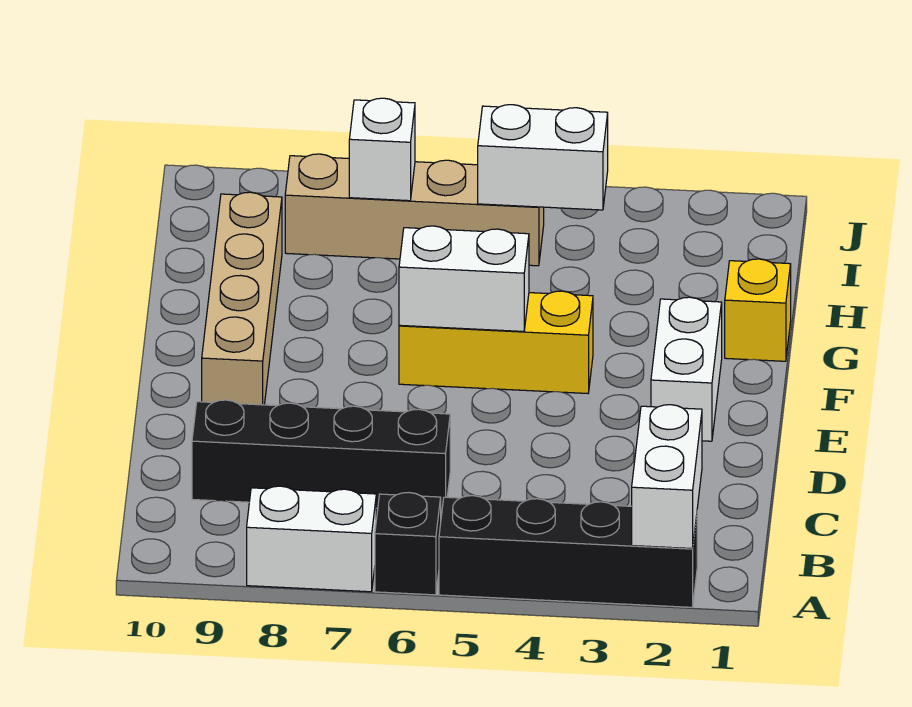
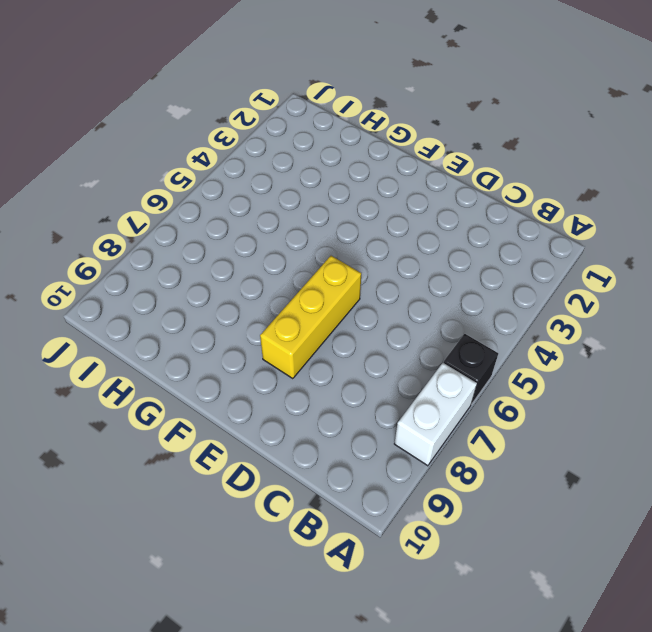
yellow 1x3 brick [260,256,361,379] -> yellow 1x3 brick moved to [399,291,593,393]
none -> black 1x4 brick [439,496,697,607]
none -> black 1x4 brick [192,400,450,512]
none -> white 1x2 brick [651,297,722,441]

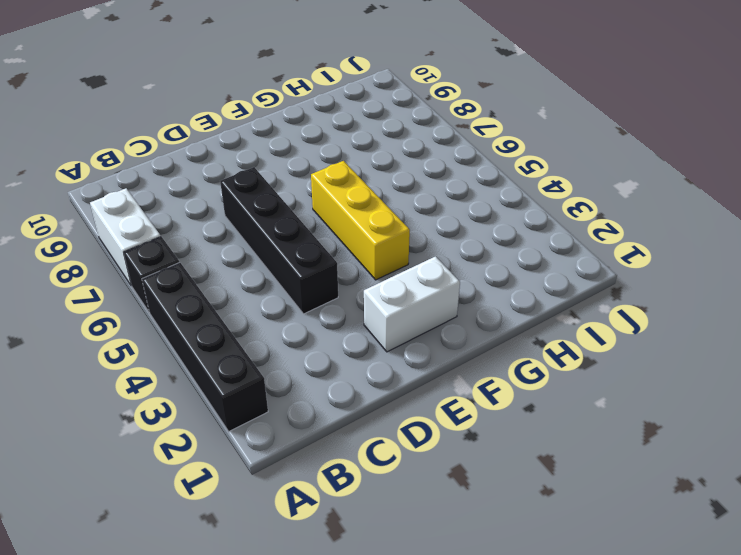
black 1x4 brick [220,167,338,314] -> black 1x4 brick moved to [192,400,450,512]
none -> tan 1x4 brick [202,192,282,405]
none -> yellow 1x1 brick [725,259,791,361]
none -> tan 1x4 brick [285,154,544,266]

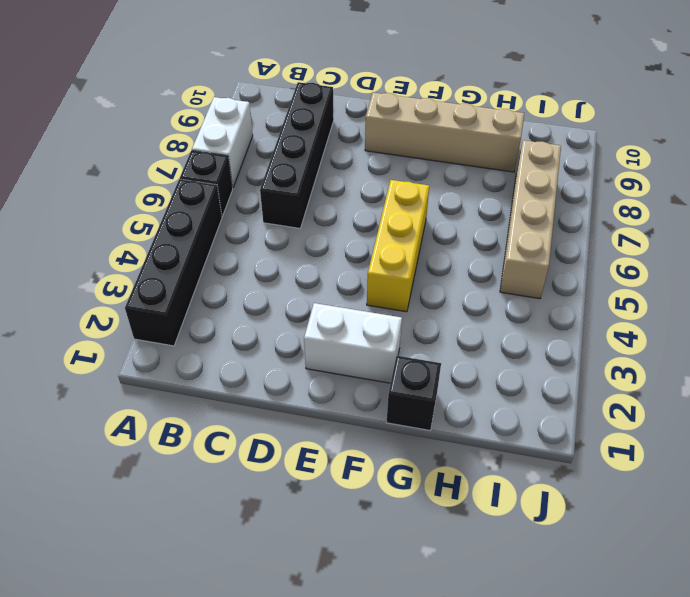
black 1x1 brick [387,356,441,430] -> yellow 1x1 brick [725,259,791,361]
none -> white 1x2 brick [632,405,702,549]
none -> white 1x2 brick [399,226,529,331]
none -> white 1x2 brick [478,105,608,210]

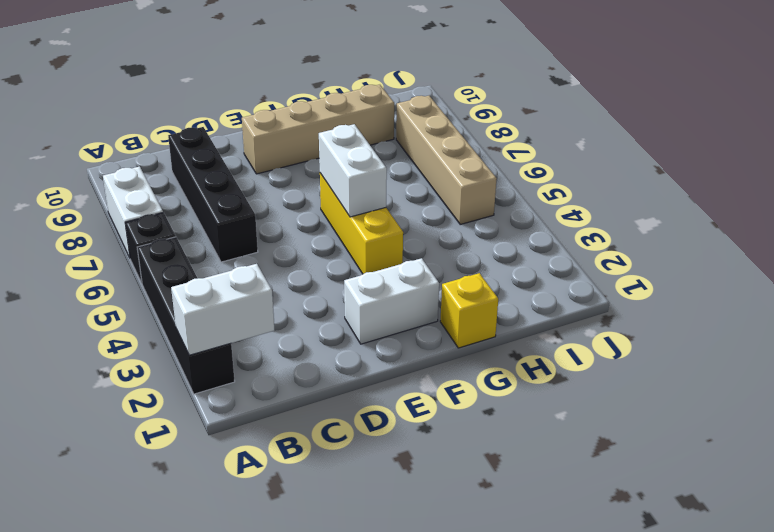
none -> white 1x2 brick [478,105,608,210]
none -> white 1x1 brick [349,98,415,201]

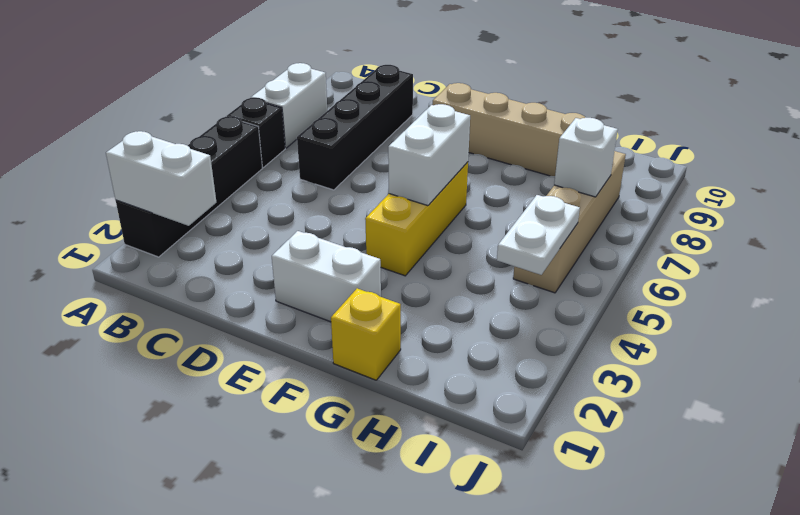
white 1x2 plate [497,195,580,275] -> white 1x2 brick [478,105,608,210]

